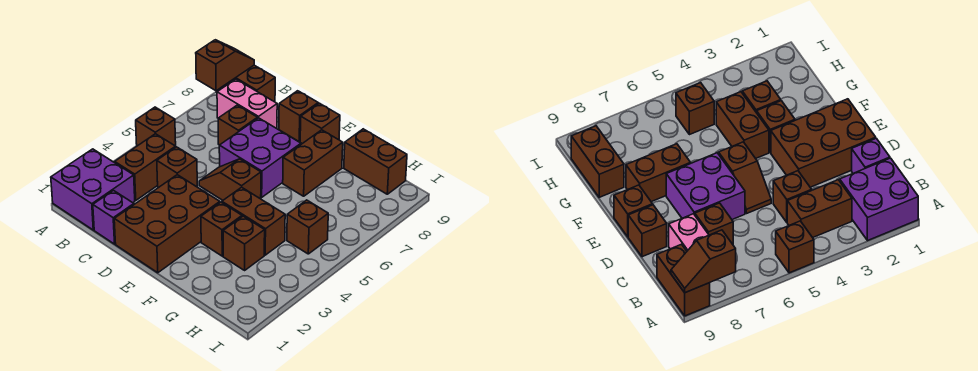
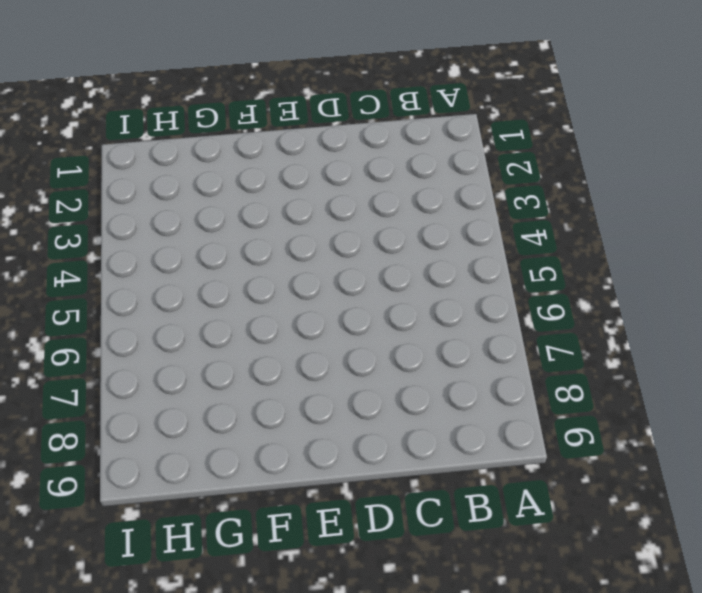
none -> purple 2x2 brick [51,149,135,230]
none -> brown 1x1 brick [136,107,176,146]
none -> brown 1x2 brick [216,65,275,102]

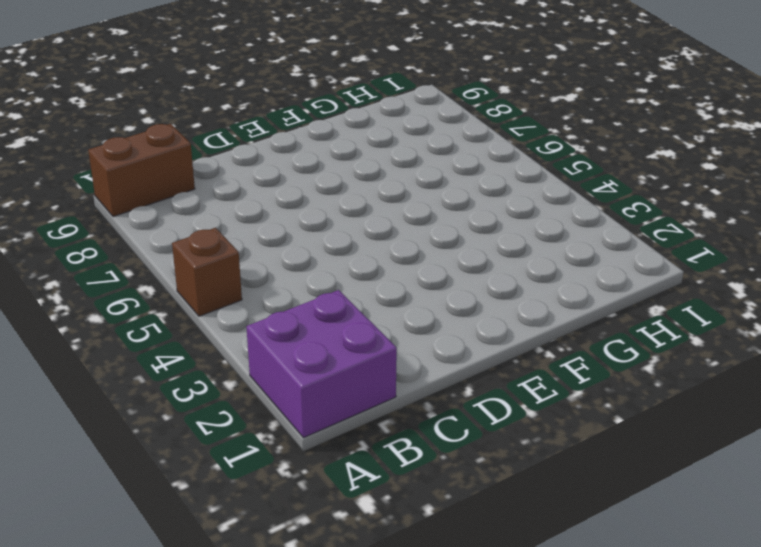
none -> brown 1x2 brick [115,134,176,200]
none -> pink 1x2 brick [217,79,277,129]
none -> purple 1x1 brick [93,190,134,244]

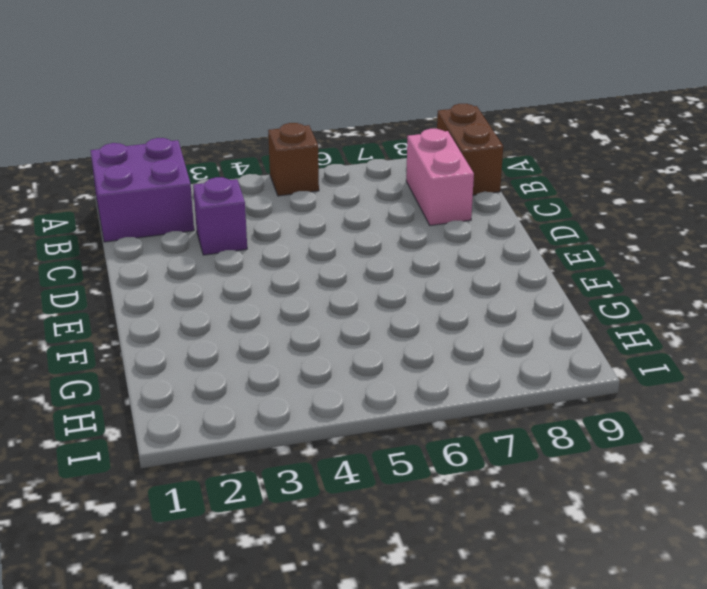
purple 1x1 brick [193,177,247,255] -> purple 1x1 brick moved to [93,190,134,244]
none -> brown 1x2 brick [115,134,176,200]
none -> brown 1x1 brick [157,147,197,187]
none -> brown 1x1 brick [218,105,258,145]

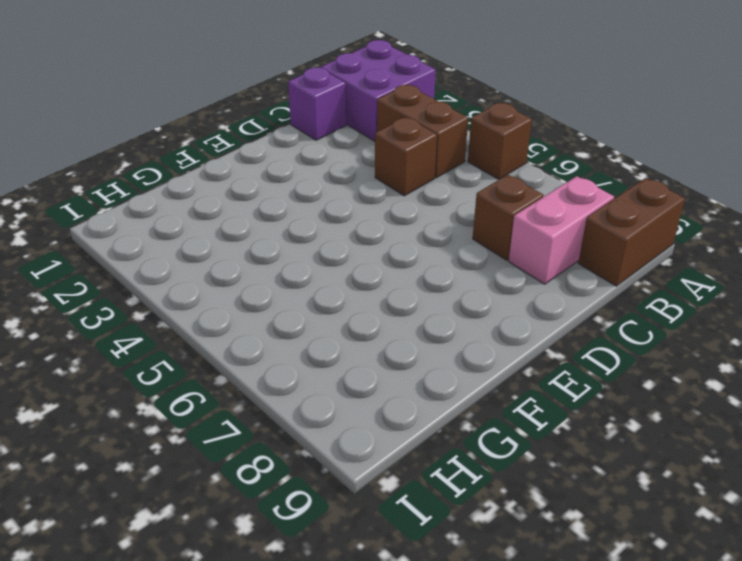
none -> brown 2x3 brick [114,175,220,273]
none -> brown 1x2 slope [199,159,261,200]
none -> purple 2x2 brick [219,118,301,197]

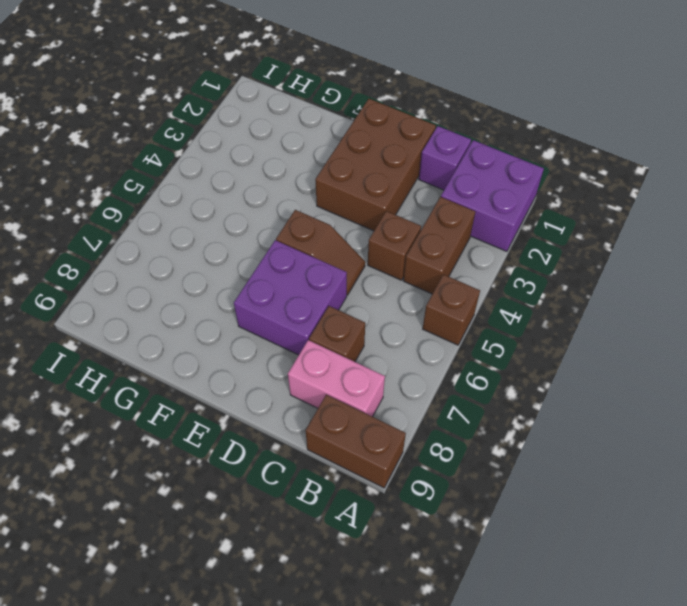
none -> brown 1x1 brick [279,91,318,142]
none -> brown 1x1 brick [300,103,340,144]
none -> brown 1x1 brick [201,202,242,256]

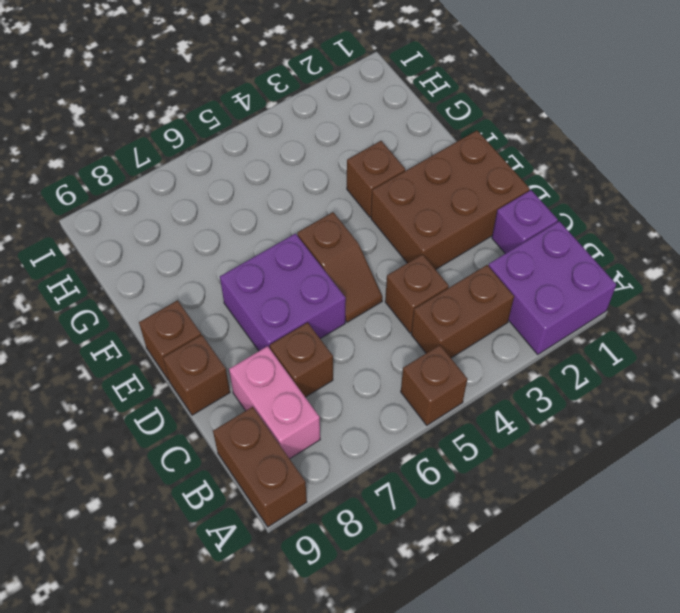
none -> brown 1x2 brick [222,187,285,255]
none -> brown 1x2 brick [283,130,343,196]
none -> brown 1x1 brick [223,216,265,270]

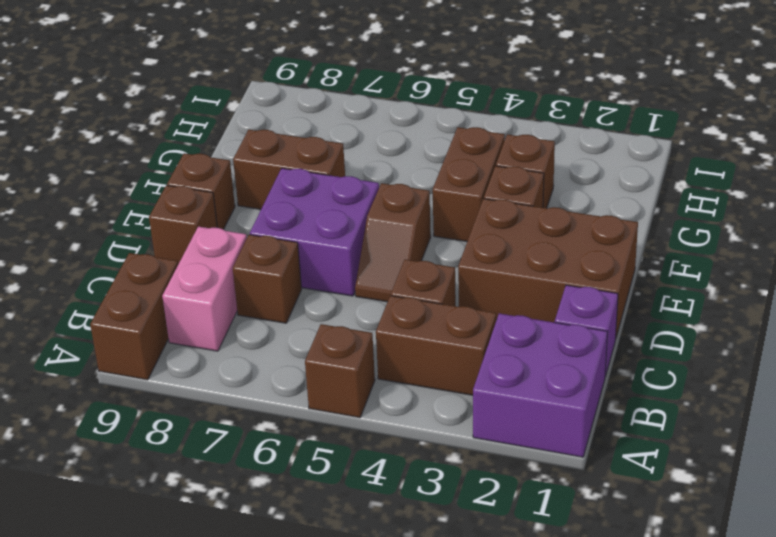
none -> brown 1x2 brick [344,129,407,194]
none -> brown 1x1 brick [287,200,328,254]
none -> brown 1x2 slope [196,40,254,91]

